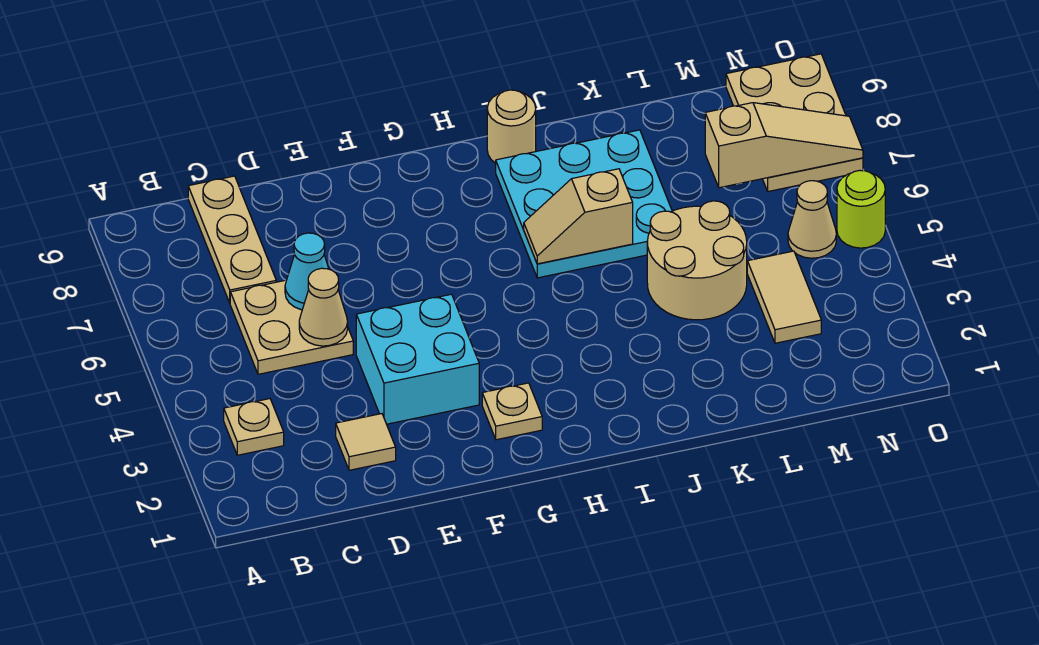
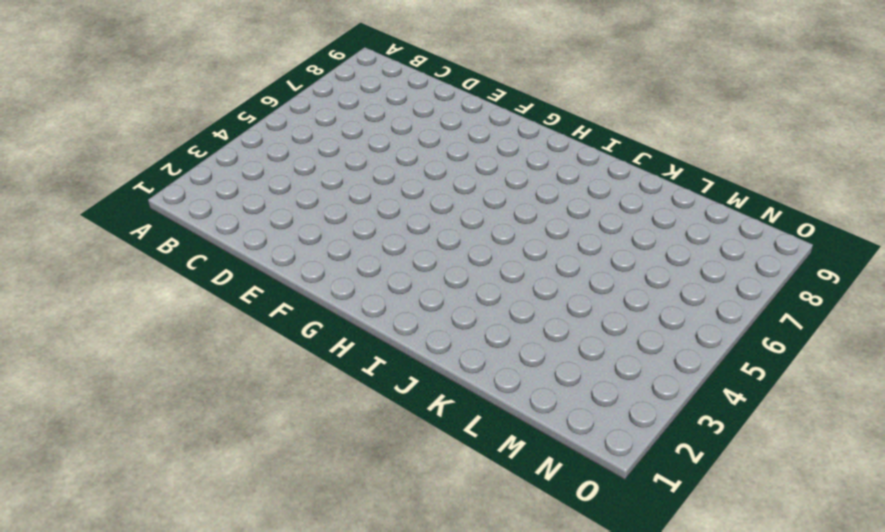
none -> tan 1x1 plate [224,399,284,455]
none -> tan 2x2 plate [230,280,353,374]
none -> tan 1x3 plate [188,176,276,303]

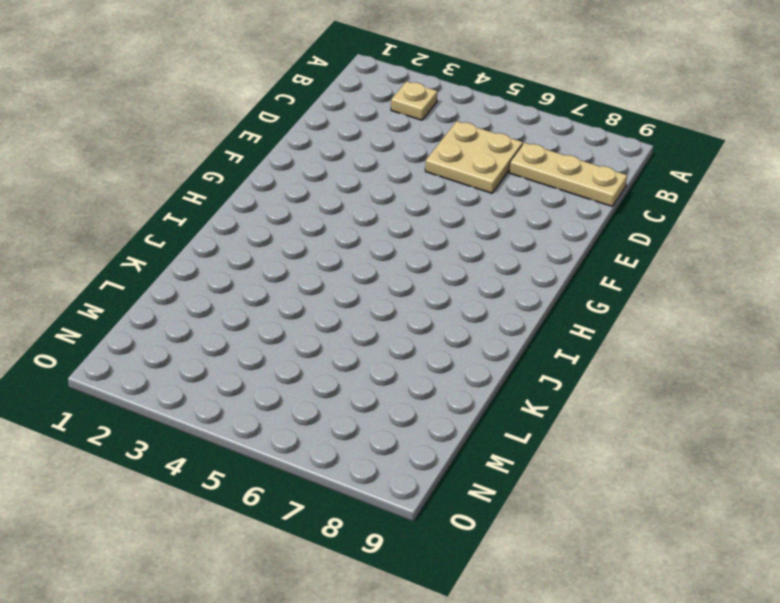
none -> tan 1x1 tile [336,414,396,470]
none -> cyan 2x2 brick [356,294,479,424]
none -> tan 1x1 plate [482,383,542,440]

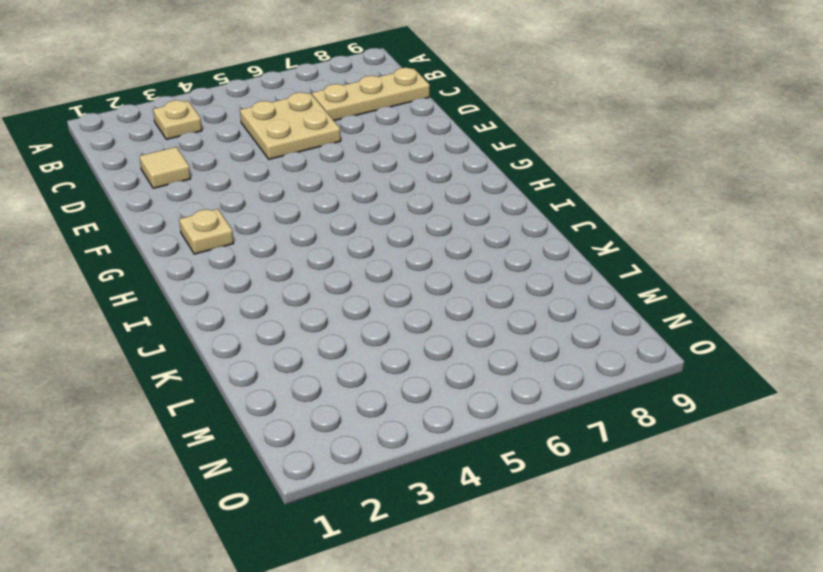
none -> cyan 2x2 brick [356,294,479,424]
none -> cyan 3x3 plate [496,130,672,278]
none -> tan 1x1 round brick [487,90,536,163]

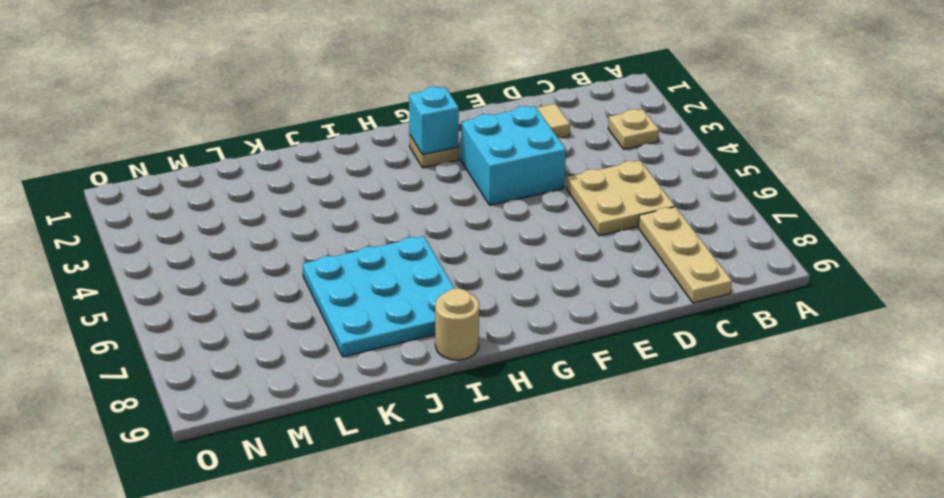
cyan 1x1 brick [409,87,459,155] -> none
none -> tan 2x2 round brick [647,201,747,320]
none -> tan 1x2 tile [747,251,821,343]
none -> tan 1x1 cone [788,181,836,258]

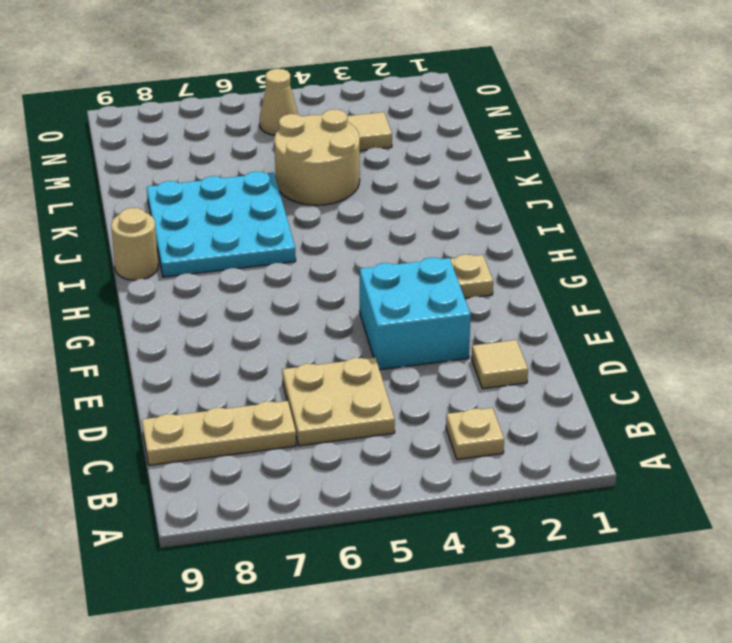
none -> tan 2x3 plate [726,54,863,192]
none -> lime 1x1 round brick [837,170,885,248]
none -> tan 1x1 cone [299,268,348,346]

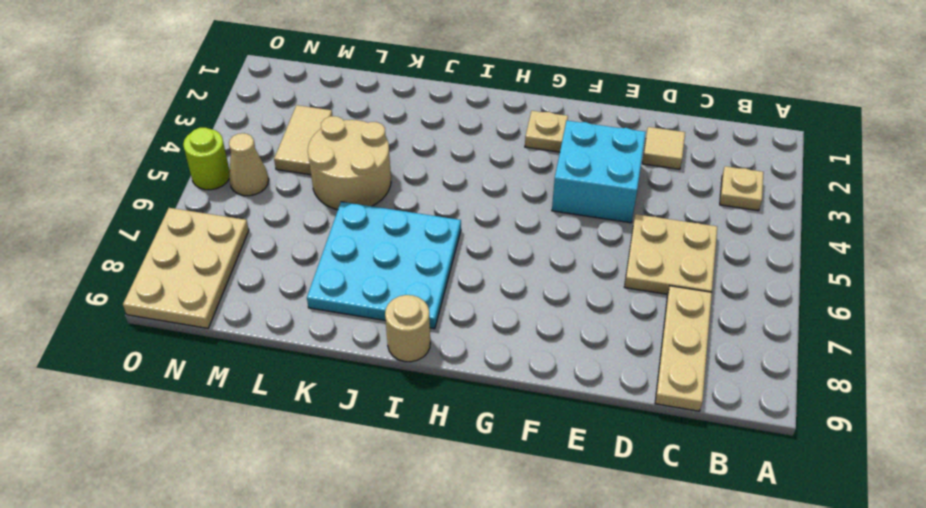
none -> tan 1x1 cone [299,268,348,346]
none -> cyan 1x1 cone [285,233,329,310]
none -> tan 1x2 slope [524,169,633,264]

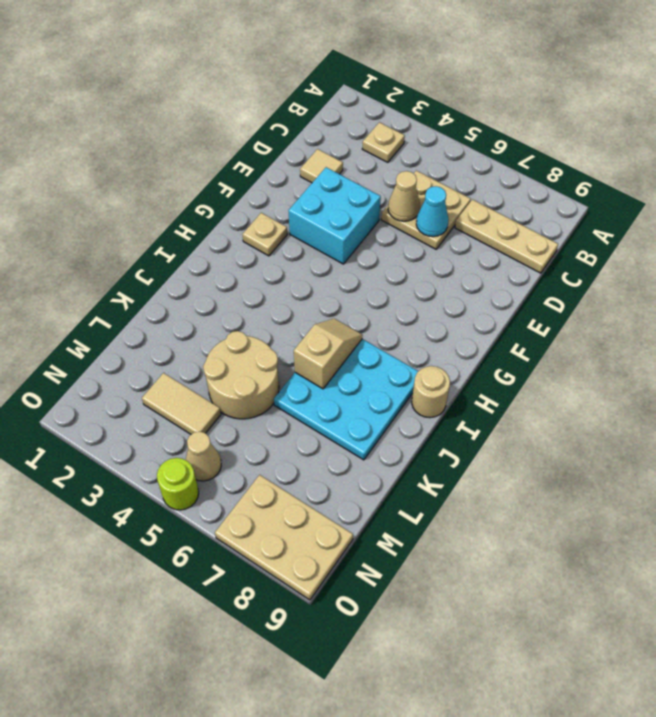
none -> tan 1x3 slope [705,103,863,188]

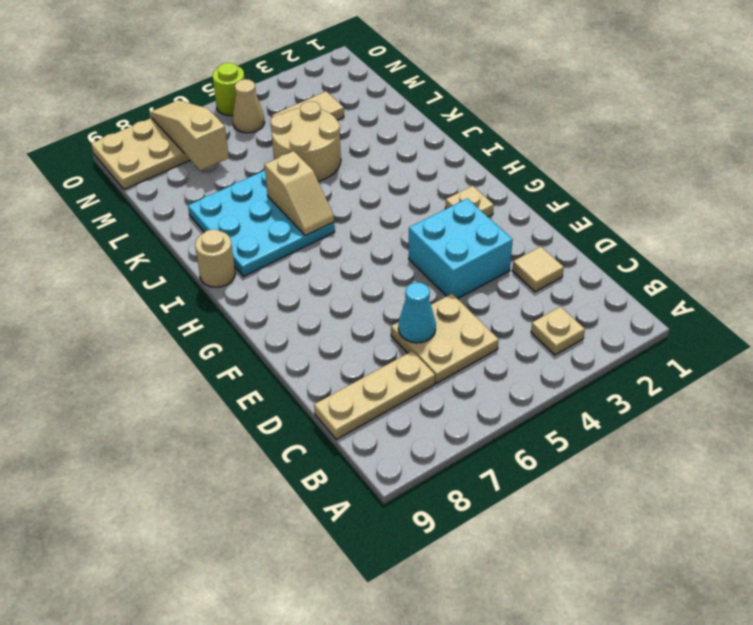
none -> tan 1x1 cone [299,268,348,346]

